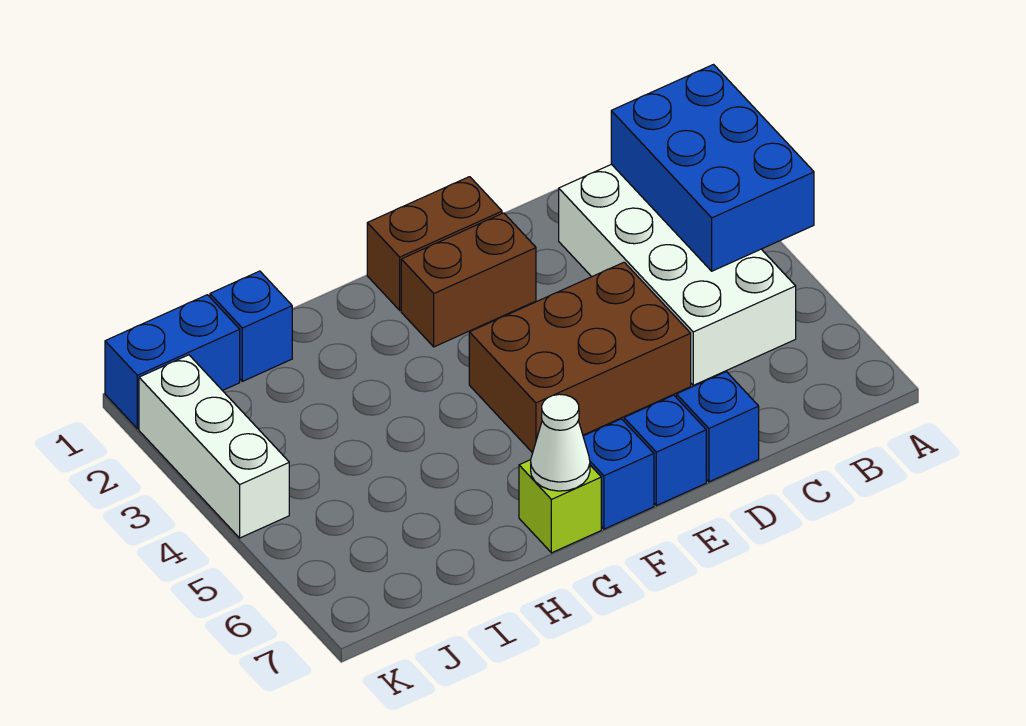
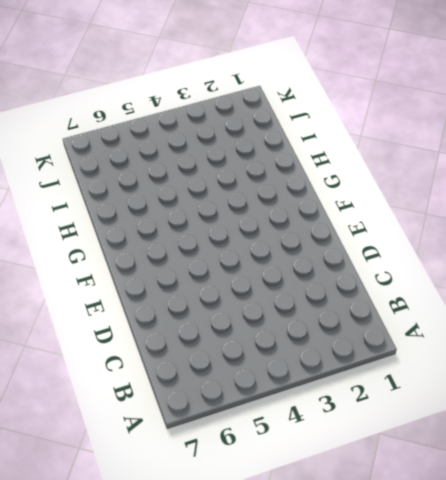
none -> white 2x4 brick [559,164,796,385]
none -> brown 2x3 brick [469,262,691,453]
none -> blue 1x1 brick [676,372,759,482]

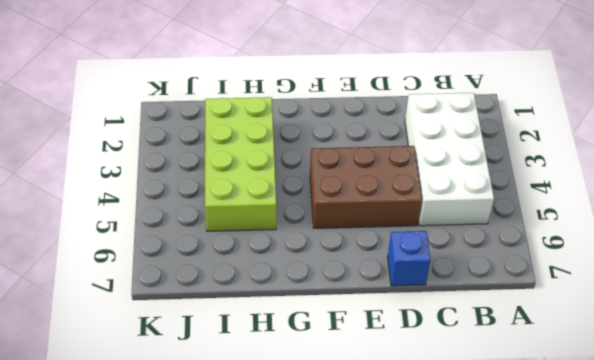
lime 2x4 brick [205,97,276,231] -> none
none -> brown 1x2 brick [367,177,502,310]
none -> brown 1x2 brick [401,213,536,347]
none -> blue 1x1 brick [624,395,706,506]

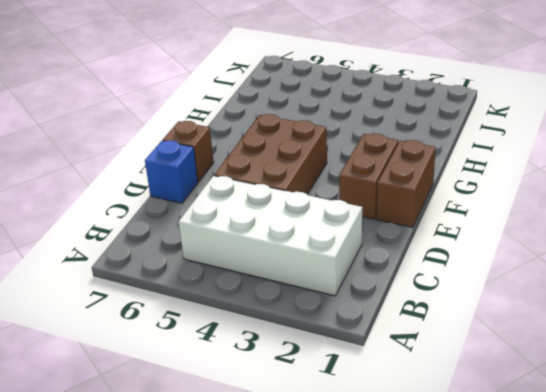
brown 1x1 brick [163,121,214,182] -> blue 1x1 brick [624,395,706,506]
none -> blue 1x1 brick [583,419,654,529]
none -> lime 1x1 brick [519,460,601,553]
none -> blue 1x1 brick [210,271,292,381]

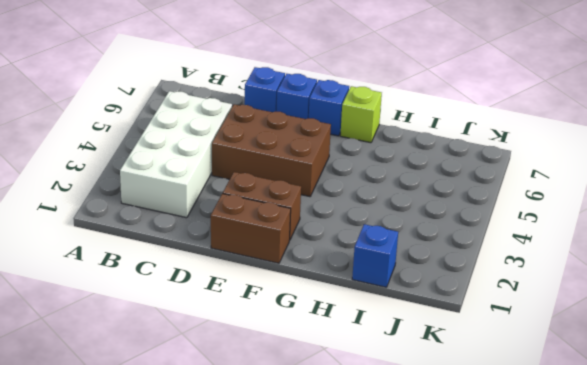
none -> blue 1x2 brick [105,295,240,429]
none -> white 1x3 brick [139,355,289,538]
none -> blue 2x3 brick [611,65,814,271]

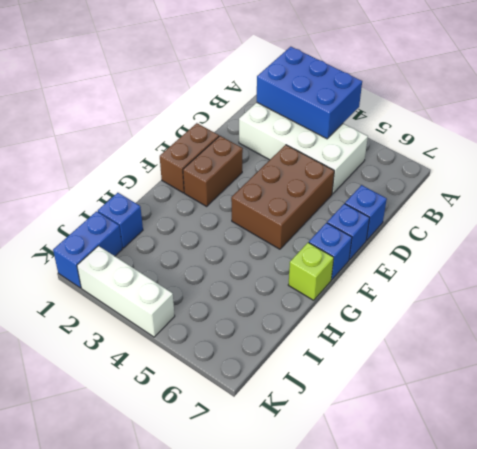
none -> white 1x1 cone [531,394,590,491]

